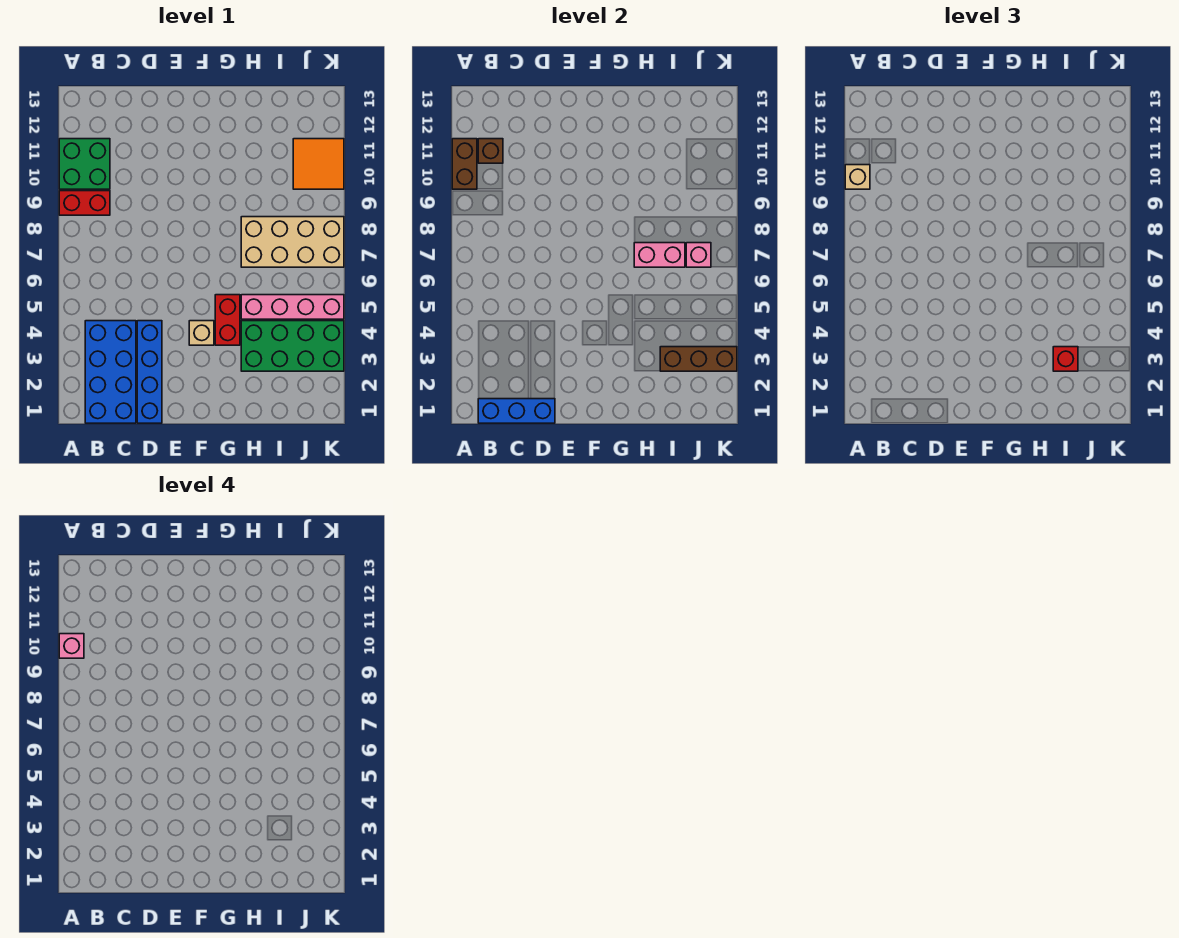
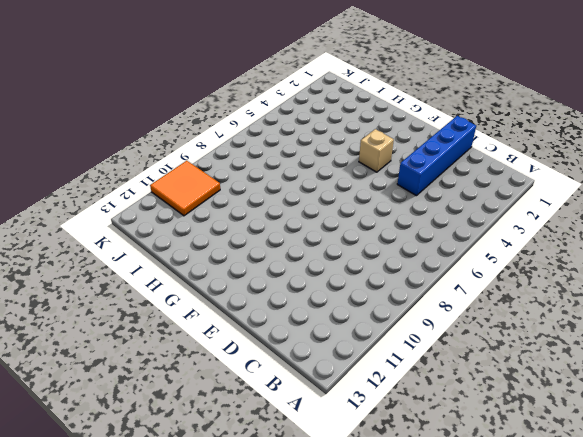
none -> red 1x2 brick [59,191,110,215]
none -> green 2x2 brick [59,139,110,189]
none -> blue 2x4 brick [85,321,136,423]

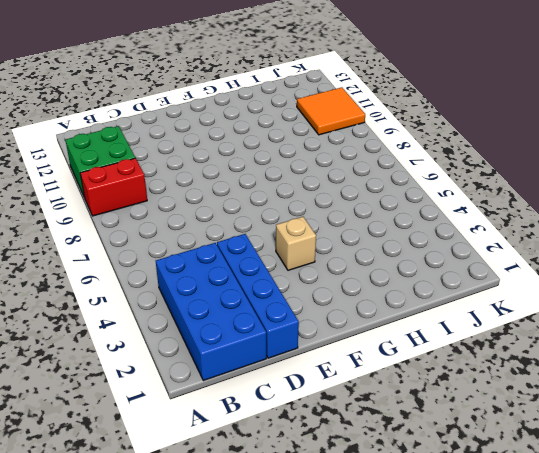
none -> red 1x2 brick [215,295,240,345]
none -> green 2x4 brick [241,321,344,371]
none -> pink 1x4 brick [241,295,344,319]

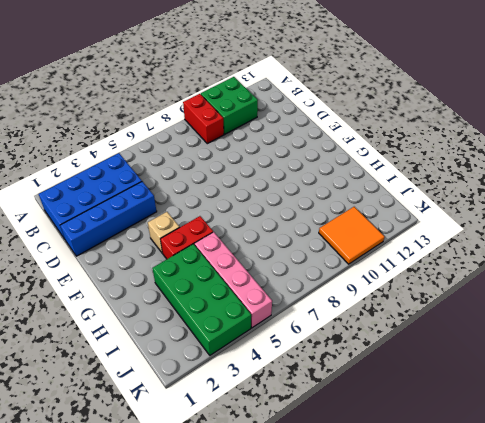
none -> tan 2x4 brick [241,217,344,267]
none -> brown 1x2 brick [452,139,477,189]
none -> blue 1x3 brick [478,399,555,423]

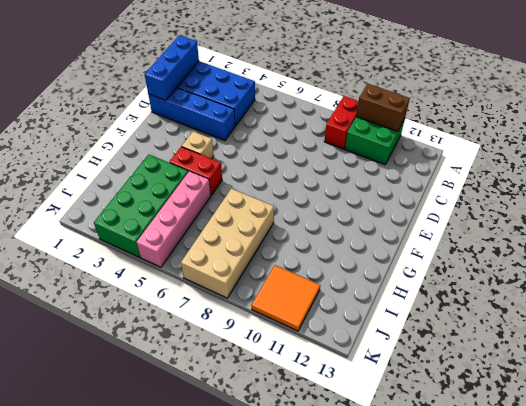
none -> brown 1x1 brick [478,139,503,163]
none -> pink 1x2 brick [634,243,685,267]
none -> brown 1x3 brick [660,347,737,371]

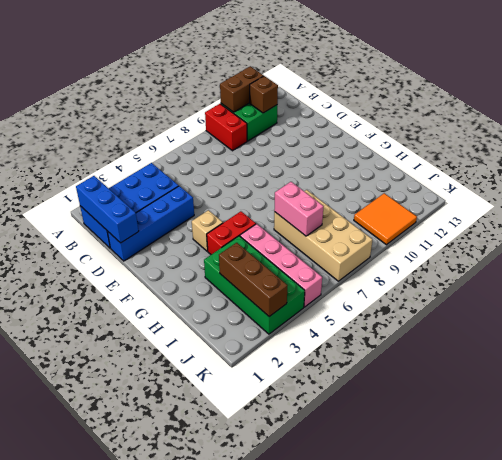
none -> pink 1x1 brick [686,243,711,267]
none -> tan 1x1 brick [845,165,870,189]
none -> red 1x1 brick [1053,347,1078,371]

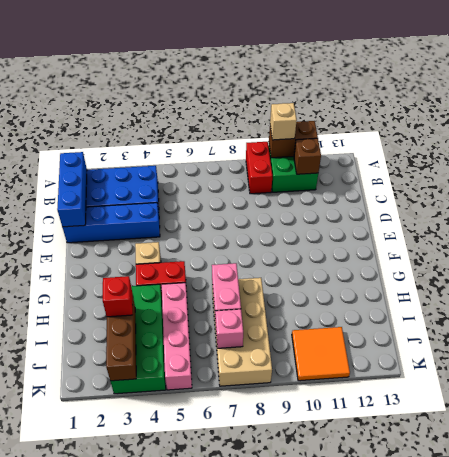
none -> pink 1x1 brick [59,634,84,658]

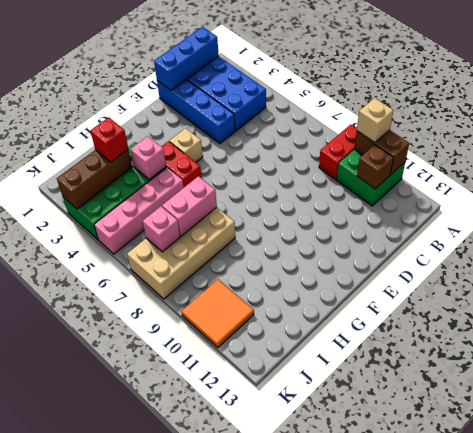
pink 1x1 brick [130,136,166,180] -> pink 1x1 brick moved to [59,634,84,658]

